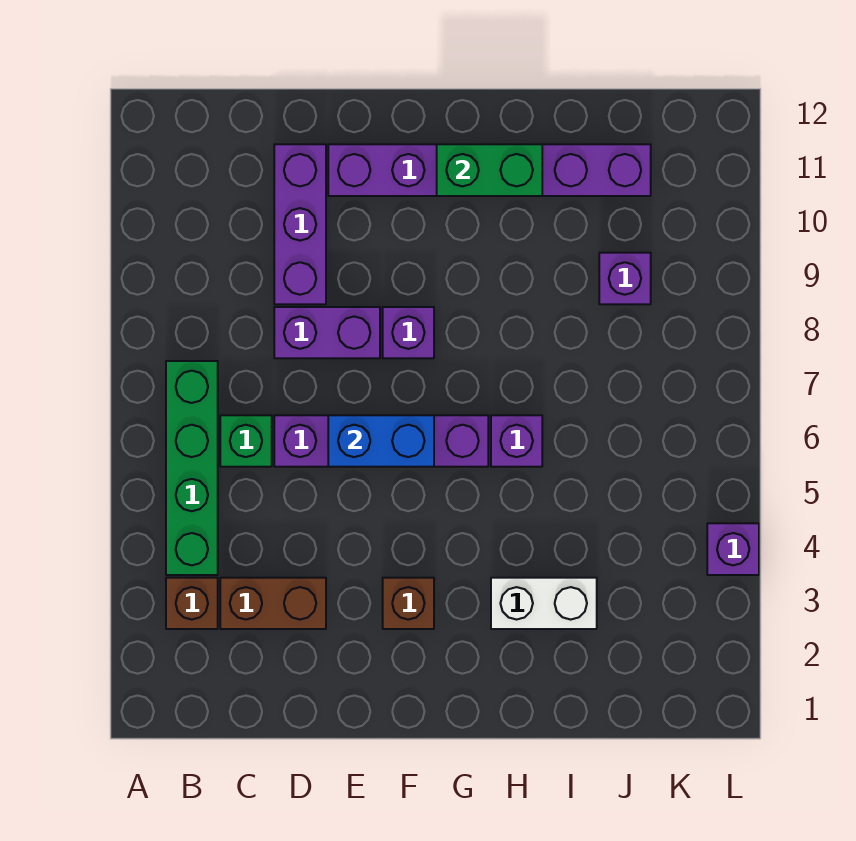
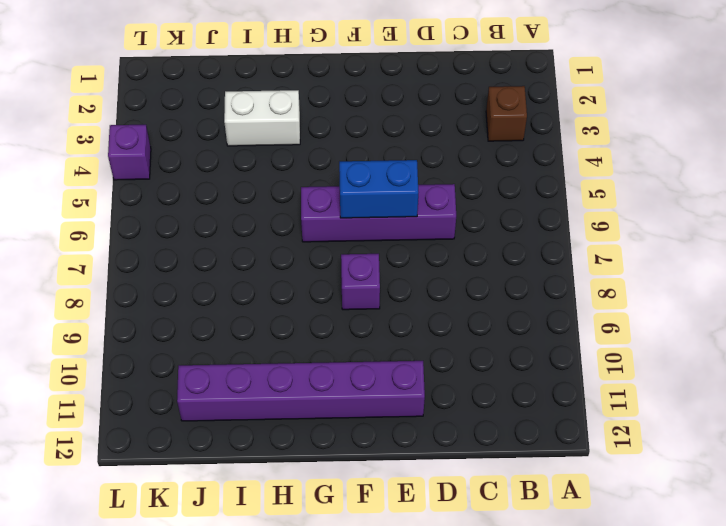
none -> green 1x4 brick [166,361,218,575]
none -> brown 1x2 brick [220,578,326,629]
none -> green 1x1 brick [220,415,272,467]

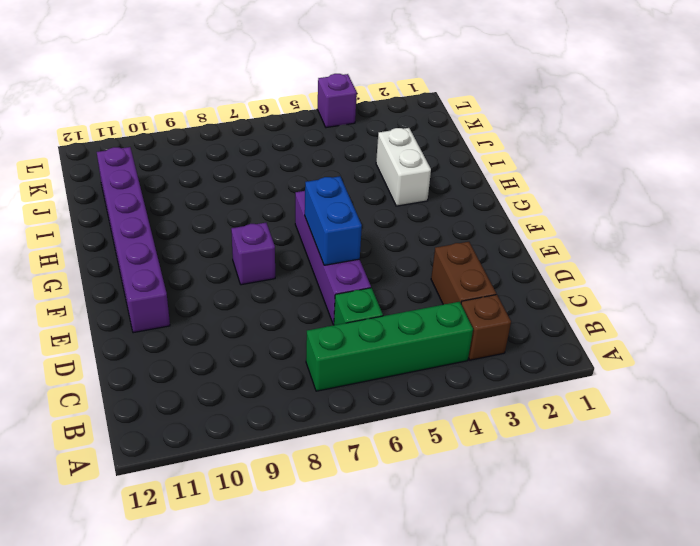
none -> purple 1x2 brick [274,307,380,358]
none -> purple 1x3 brick [274,144,326,304]
none -> brown 1x1 brick [383,578,434,629]

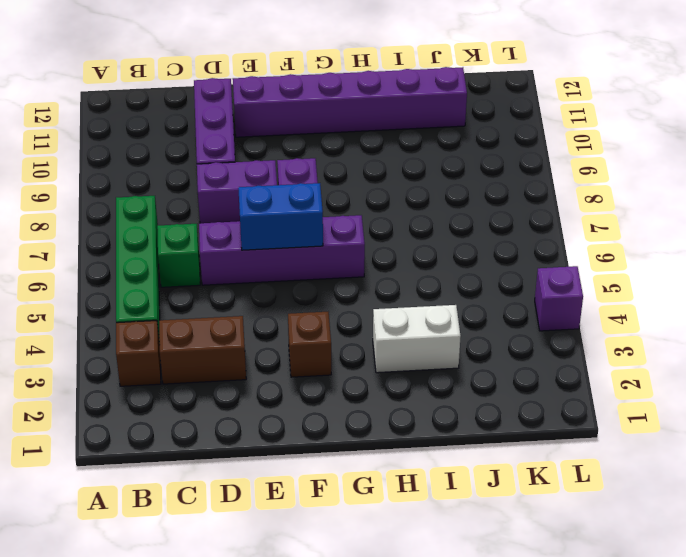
none -> purple 1x1 brick [491,415,542,467]
none -> purple 1x1 brick [599,253,651,304]
none -> green 1x2 brick [437,144,542,196]

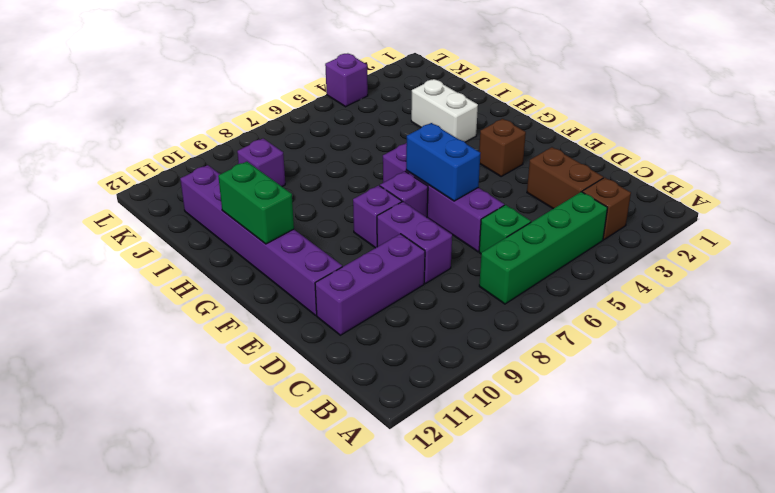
purple 1x1 brick [380,171,428,217] -> purple 1x1 brick moved to [491,415,542,467]

